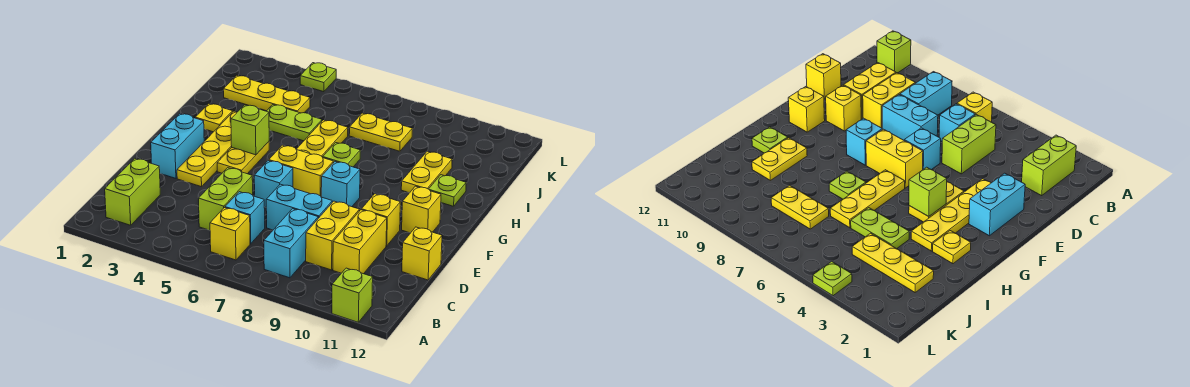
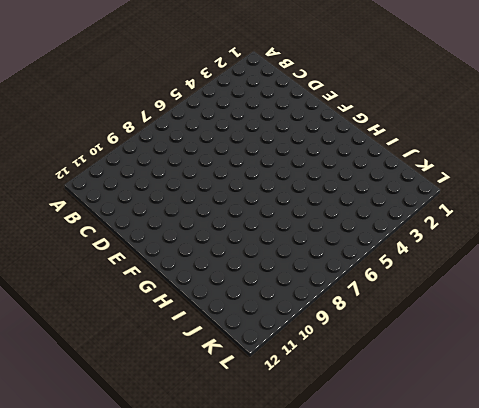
none -> lime 1x1 brick [332,268,373,322]
none -> lime 1x2 brick [105,159,160,225]
none -> yellow 1x1 brick [210,208,250,260]

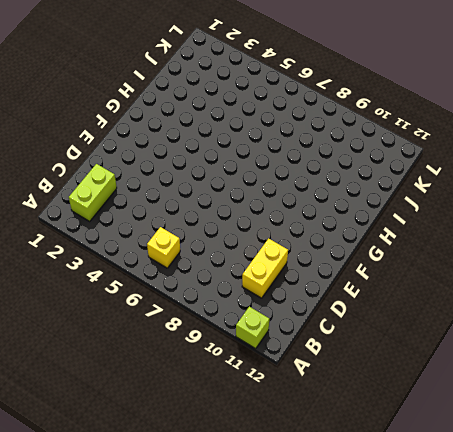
none -> cyan 1x2 brick [264,209,318,278]
none -> lime 1x2 brick [199,168,253,230]
none -> cyan 1x1 brick [225,192,265,244]

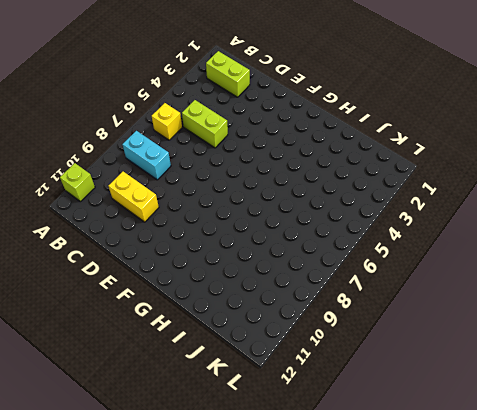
none -> cyan 1x1 brick [225,192,265,244]
none -> yellow 1x2 brick [306,201,359,270]
none -> cyan 1x2 brick [266,184,332,230]

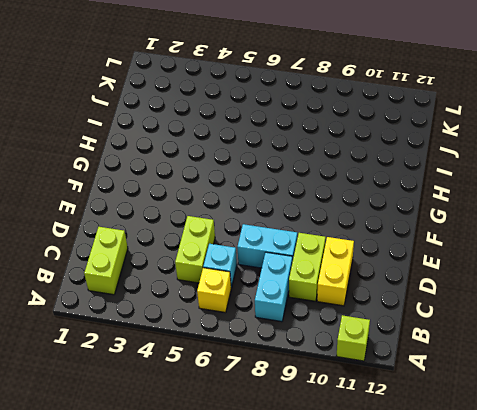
lime 1x2 brick [289,233,326,301] -> yellow 1x2 brick [306,201,359,270]
none -> yellow 1x1 brick [402,227,442,280]
none -> cyan 1x2 brick [151,114,204,178]
none -> yellow 1x4 plate [177,111,237,187]

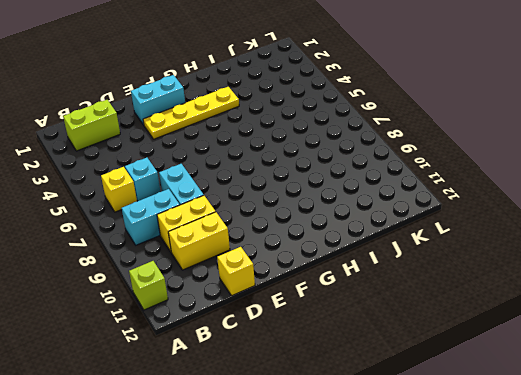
none -> lime 1x2 brick [199,168,253,230]
none -> cyan 1x1 brick [254,160,293,207]
none -> yellow 1x1 brick [361,194,400,246]

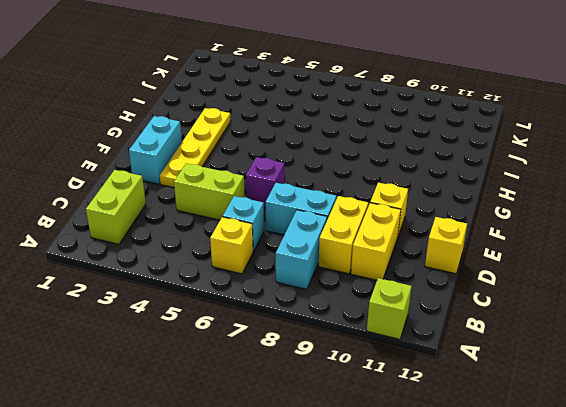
lime 1x2 brick [174,163,245,220] -> lime 1x2 brick turned to [199,168,253,230]
purple 1x1 brick [246,157,284,208] -> cyan 1x1 brick [254,160,293,207]
none -> yellow 1x2 plate [217,142,269,174]
none -> yellow 1x2 brick [269,145,333,196]
none -> cyan 1x1 brick [321,162,360,207]

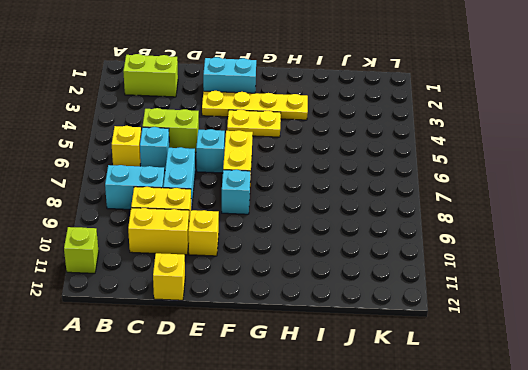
none -> yellow 1x1 brick [402,186,441,233]
none -> yellow 1x3 plate [296,120,348,157]
none -> yellow 1x1 plate [195,104,233,132]

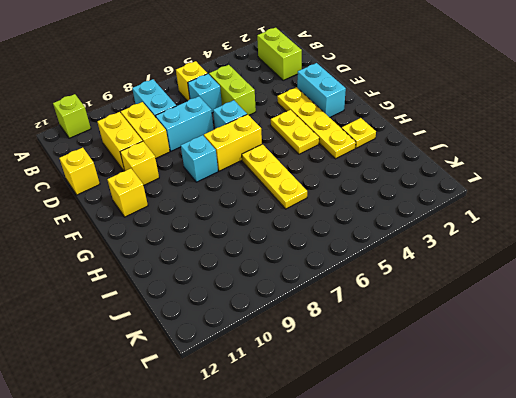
none -> lime 1x1 plate [323,143,360,167]
none -> yellow 1x2 plate [401,151,452,193]
none -> lime 1x1 plate [429,175,466,206]

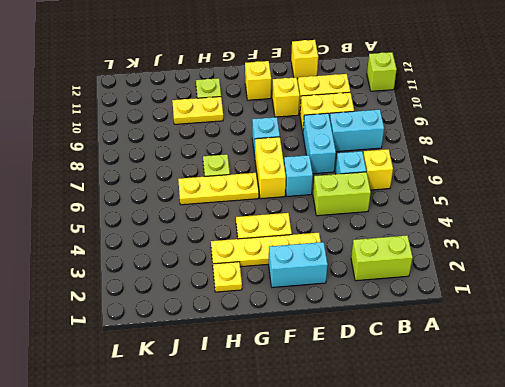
none -> lime 1x2 plate [267,105,322,141]
none -> yellow 1x3 plate [223,75,310,113]
none -> yellow 1x2 plate [349,113,412,151]

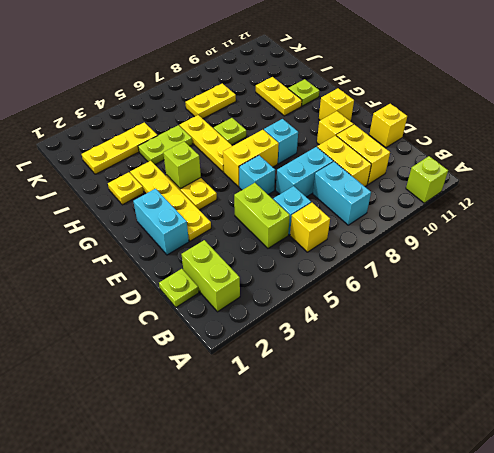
lime 1x1 plate [159,269,199,307] -> lime 1x1 plate moved to [300,63,336,92]

